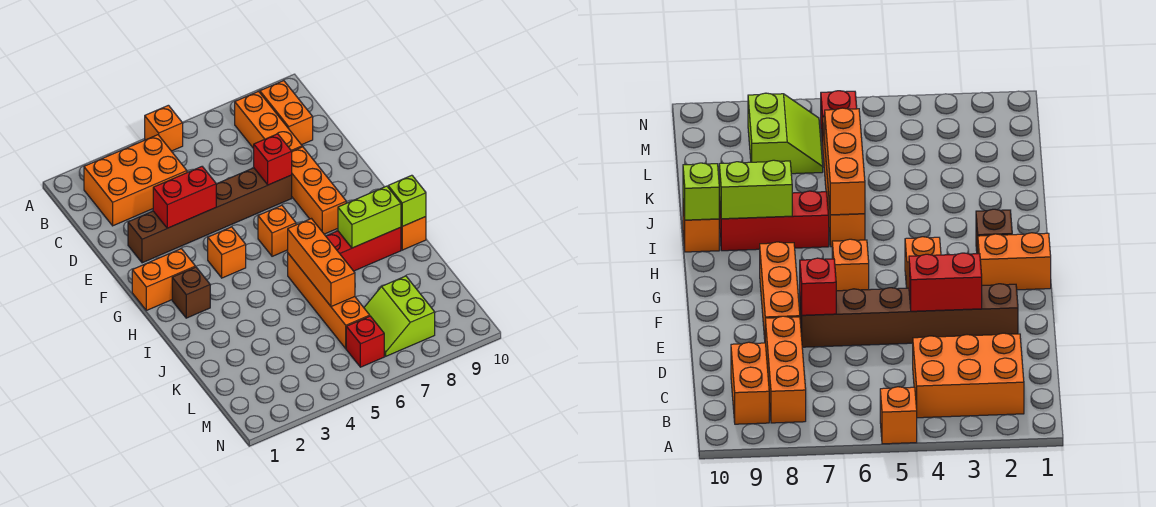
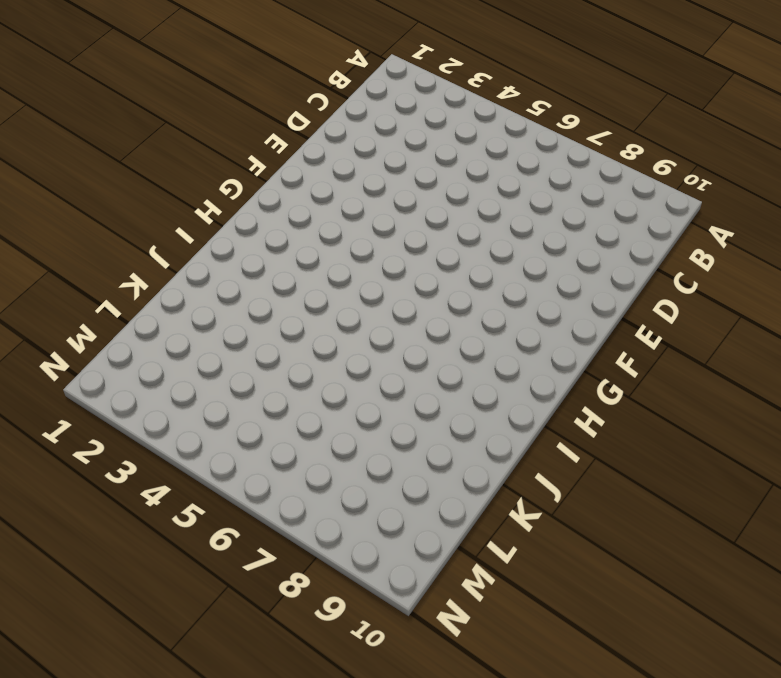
none -> orange 1x1 brick [145,105,183,151]
none -> orange 2x3 brick [84,135,187,226]
none -> orange 1x3 brick [235,91,302,151]

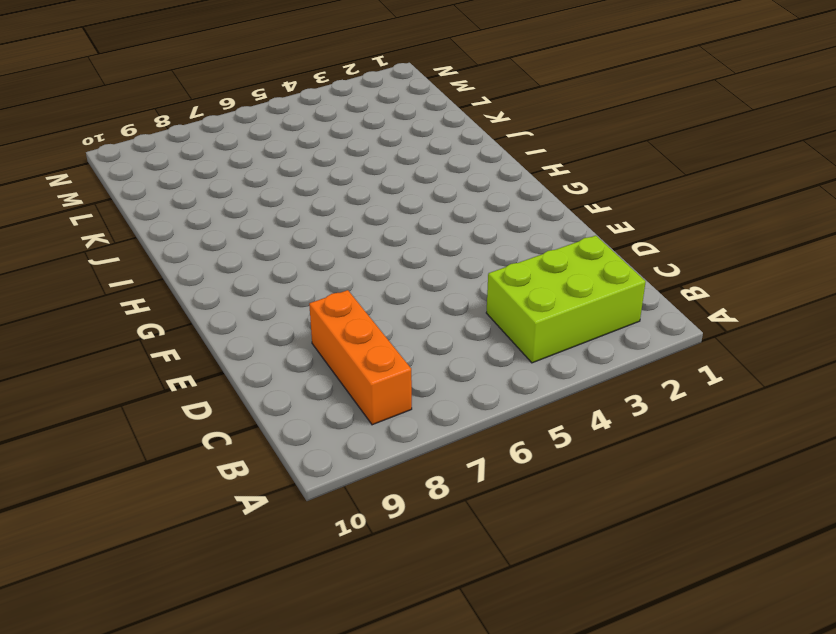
lime 2x3 brick [486,236,646,363] -> orange 2x3 brick [84,135,187,226]
none -> orange 1x1 brick [145,105,183,151]
none -> orange 1x2 brick [260,80,313,145]
none -> brown 1x6 brick [128,168,292,263]

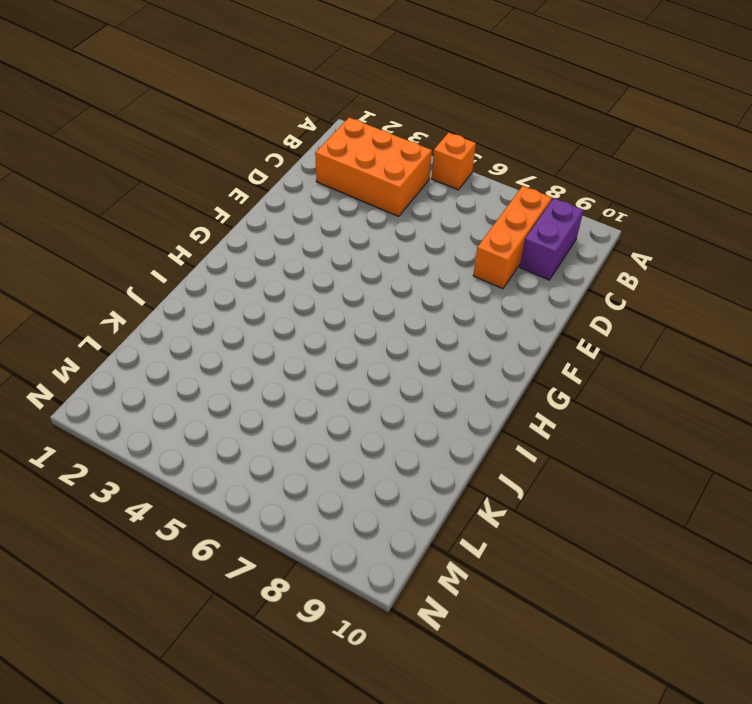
purple 1x2 brick [520,198,583,280] -> orange 1x2 brick [260,80,313,145]
none -> brown 1x6 brick [128,168,292,263]
none -> orange 1x3 brick [292,147,346,234]
none -> orange 1x2 brick [132,249,195,310]

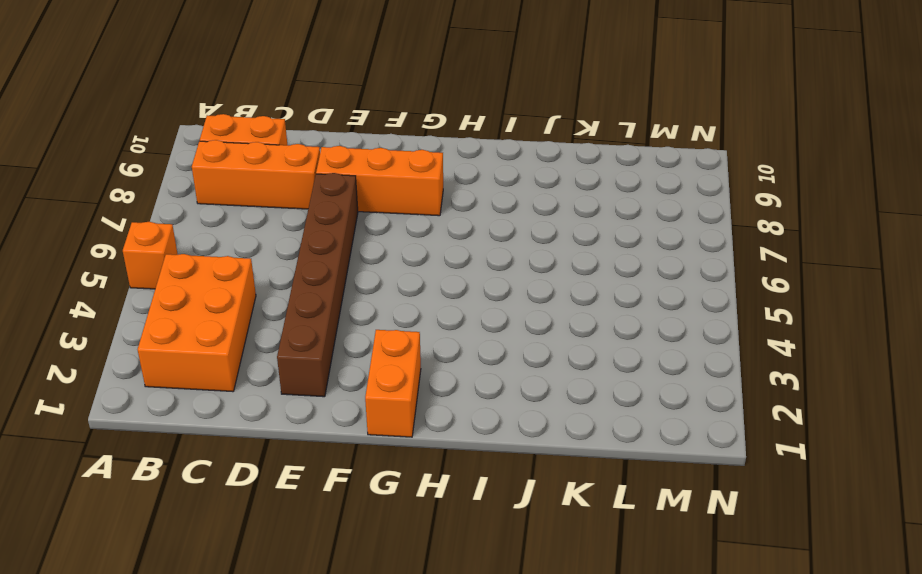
none -> orange 1x1 brick [208,227,246,278]
none -> orange 1x1 brick [258,205,296,256]
none -> brown 1x1 brick [172,267,210,318]

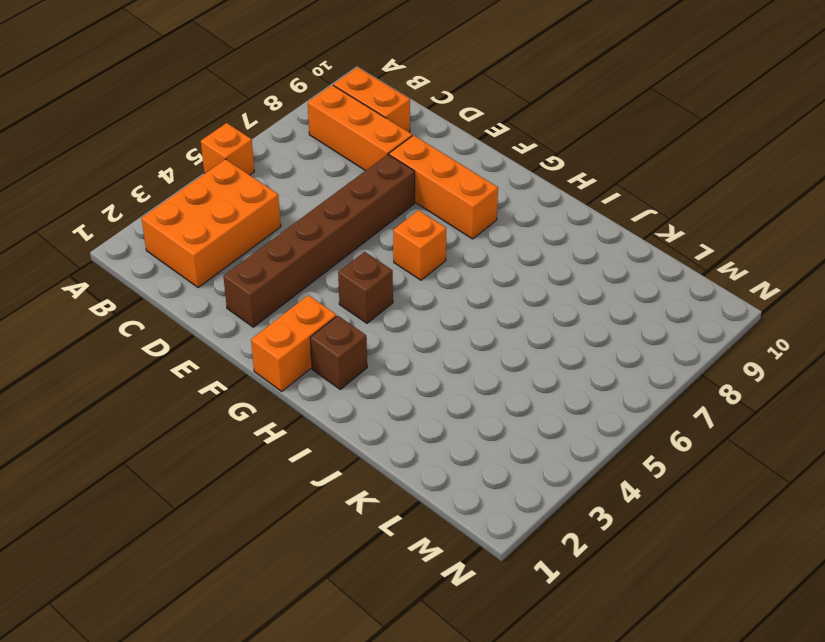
brown 1x1 brick [338,252,393,323] -> orange 1x1 brick [208,227,246,278]
none -> orange 1x4 brick [288,253,370,349]
none -> red 1x3 brick [326,227,401,271]
none -> orange 1x1 brick [401,217,426,250]

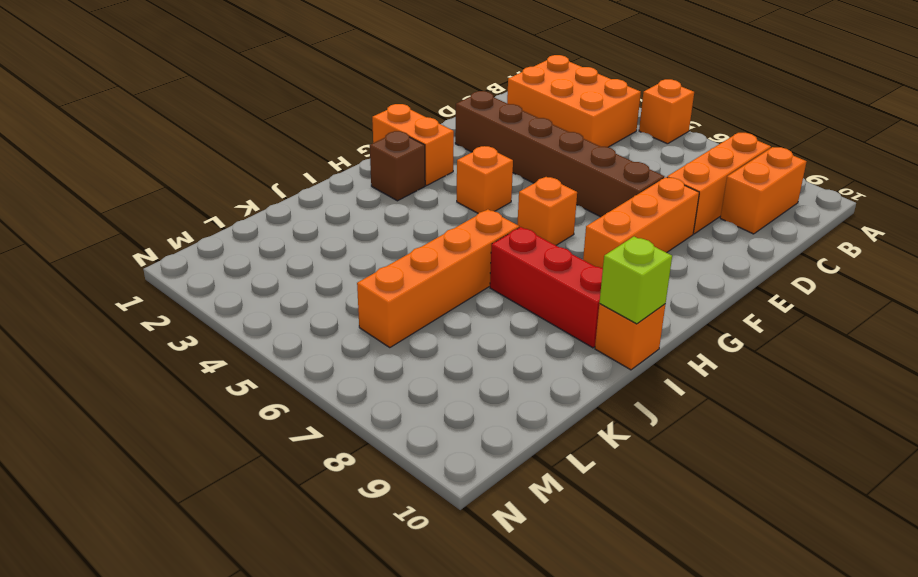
none -> lime 2x2 slope [364,276,435,356]
none -> red 1x1 brick [346,316,384,367]
none -> red 1x2 brick [153,167,216,228]

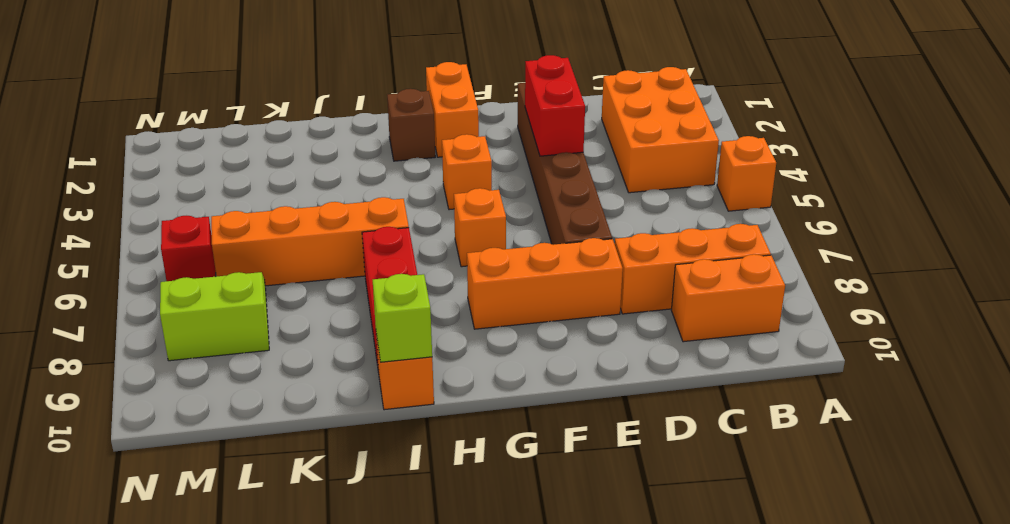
none -> red 1x1 brick [254,134,292,185]
none -> orange 1x3 brick [288,219,355,307]
none -> lime 1x2 brick [338,186,401,248]

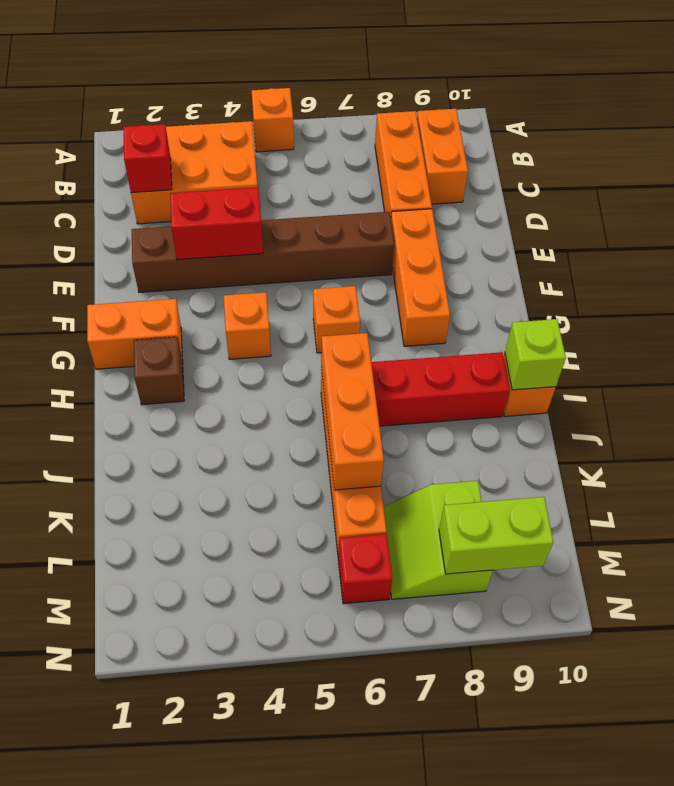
red 1x1 brick [124,124,172,192] -> red 1x1 brick moved to [254,134,292,185]
lime 1x2 brick [439,497,553,574] -> lime 1x2 brick moved to [338,186,401,248]

